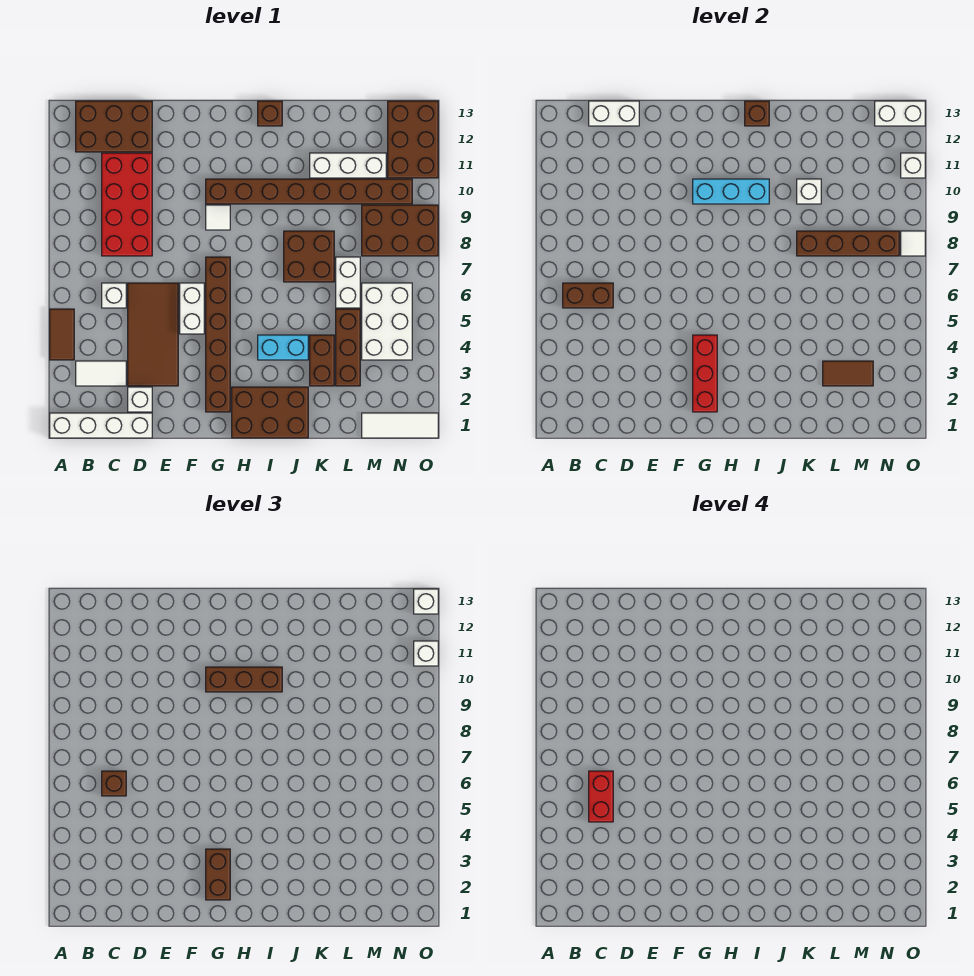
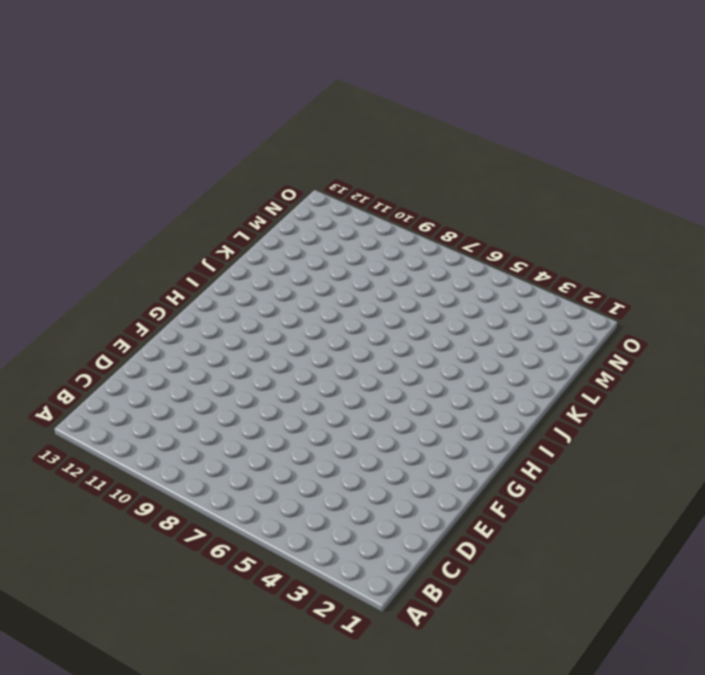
none -> white 1x4 brick [50,413,152,438]
none -> brown 1x2 tile [50,309,74,360]
none -> white 1x2 tile [76,361,126,386]
none -> brown 2x3 brick [76,101,152,152]

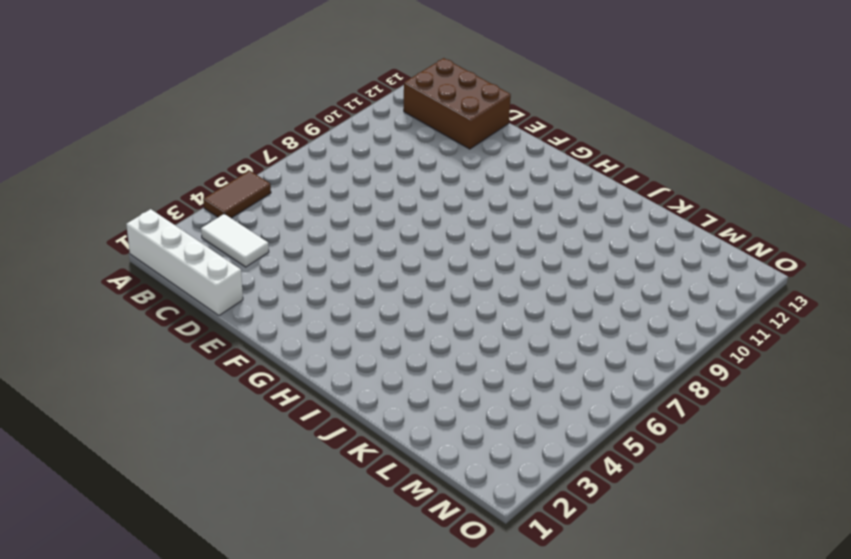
none -> white 1x1 brick [102,283,126,308]
none -> red 2x4 brick [102,153,152,256]
none -> white 1x1 brick [128,387,152,412]
none -> brown 2x4 tile [128,283,178,386]

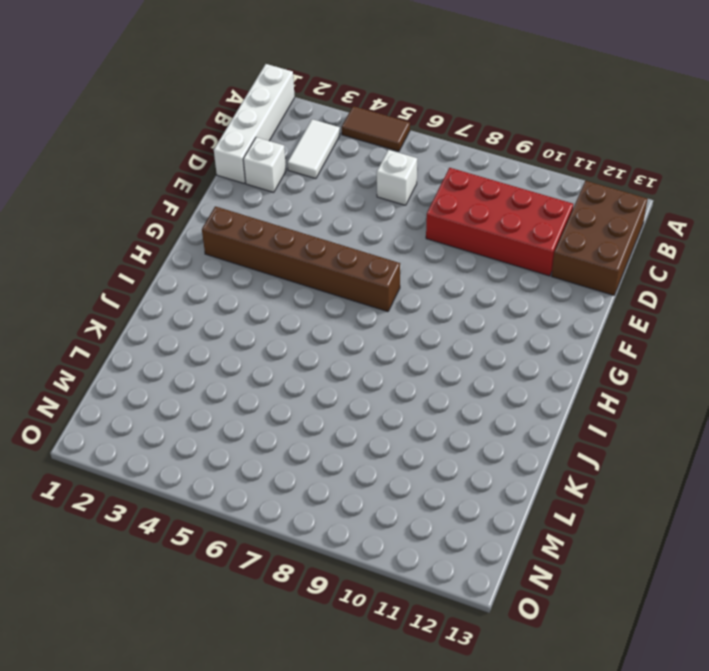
none -> brown 2x4 tile [128,283,178,386]
none -> white 1x2 brick [180,283,204,334]
none -> white 1x1 tile [206,205,230,230]
none -> brown 1x8 brick [206,179,412,204]

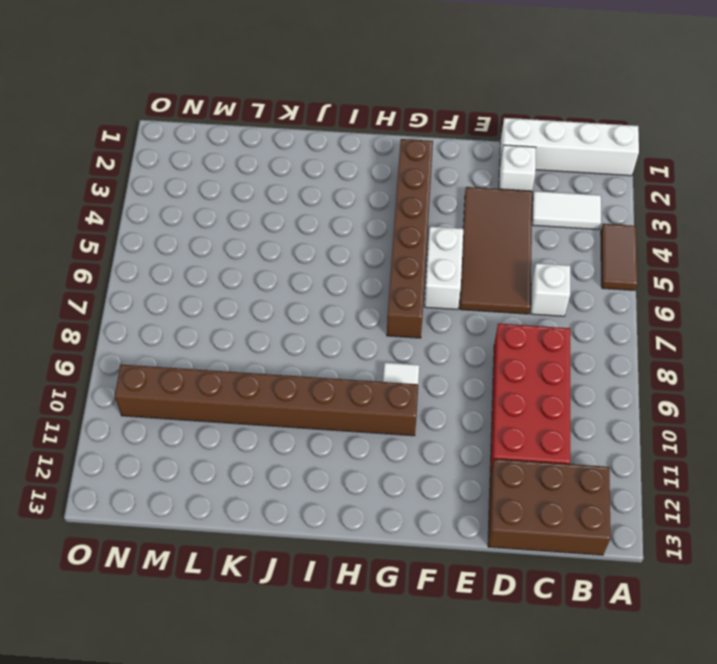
none -> brown 2x3 brick [232,387,308,438]
none -> cyan 1x2 brick [258,335,308,360]
none -> brown 1x1 brick [258,101,282,126]
none -> brown 2x2 brick [284,231,334,282]

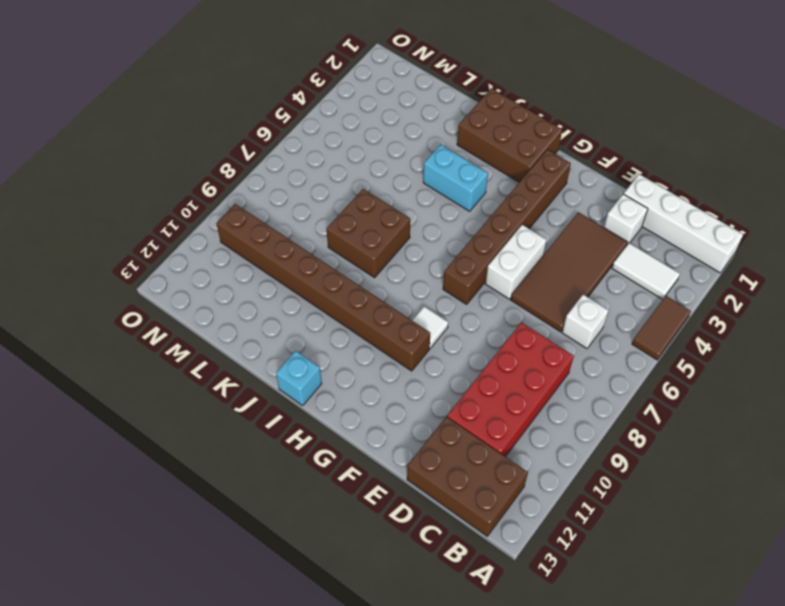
cyan 1x1 brick [276,351,322,406] -> brown 1x1 brick [258,101,282,126]
none -> brown 1x2 brick [310,335,334,386]
none -> white 1x3 brick [310,153,386,178]
none -> brown 1x3 brick [336,309,360,386]
none -> white 1x2 brick [336,257,360,308]

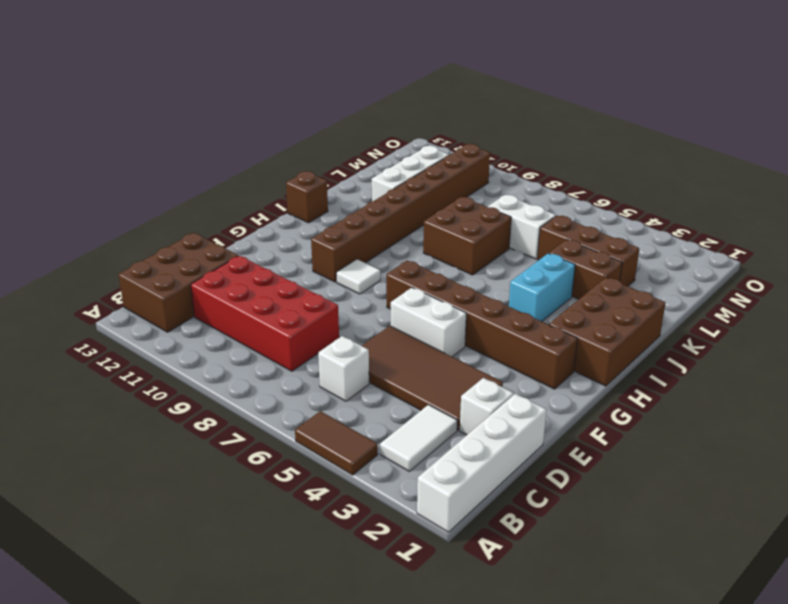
none -> white 1x3 tile [362,413,438,438]
none -> white 2x3 brick [362,283,412,360]
none -> brown 2x3 brick [362,205,438,256]
none -> brown 2x3 brick [388,101,438,178]

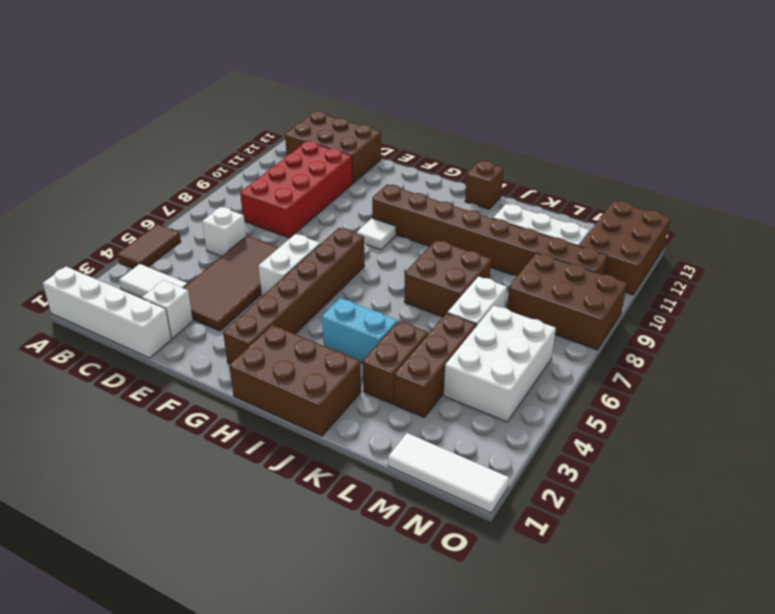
none -> brown 1x2 brick [563,283,613,308]
none -> white 1x2 brick [589,101,639,126]
none -> red 1x3 brick [693,335,717,412]
none -> cyan 1x3 brick [693,179,769,204]

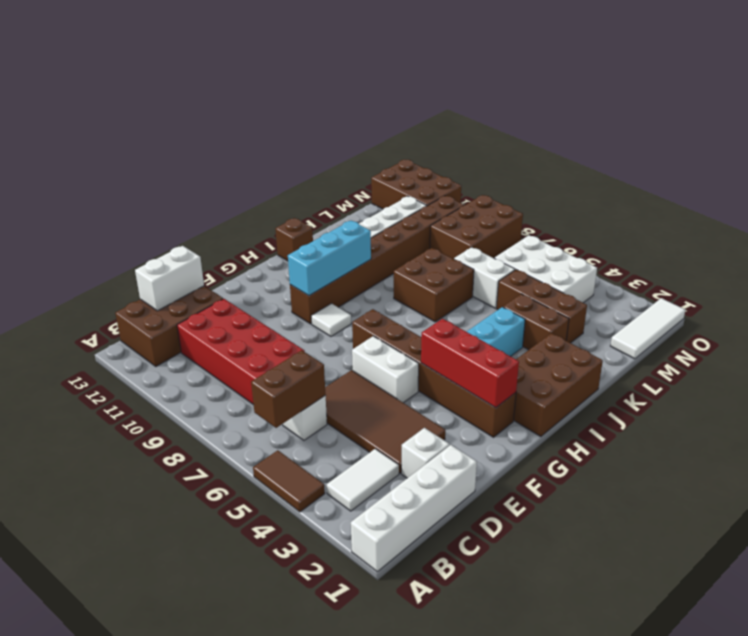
none -> brown 1x1 brick [745,101,769,126]
none -> brown 1x4 brick [797,231,899,256]
none -> white 1x1 brick [797,179,821,204]
none -> brown 1x2 tile [823,361,873,386]

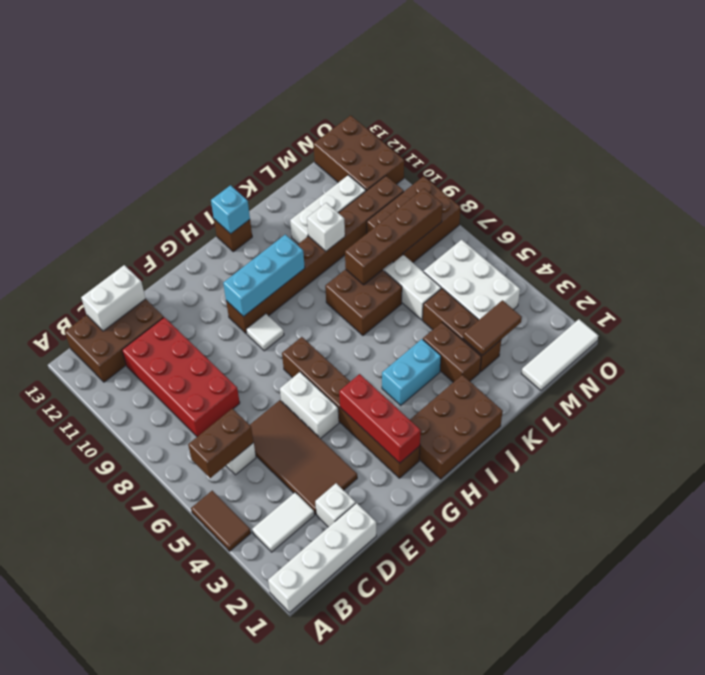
cyan 1x1 brick [211,185,250,234] -> brown 1x1 brick [745,101,769,126]
none -> white 1x2 brick [875,101,925,126]
none -> white 1x1 tile [901,231,925,256]
none -> white 1x1 brick [901,153,925,178]
none -> brown 1x1 brick [102,771,126,796]

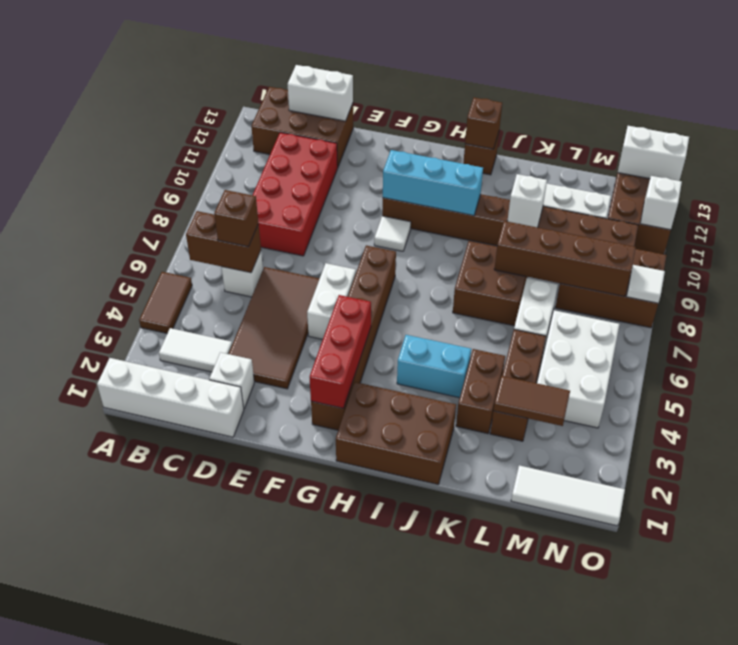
none -> brown 1x2 brick [206,849,230,900]
none -> brown 1x3 brick [206,667,282,692]
none -> white 1x1 brick [414,641,438,666]
none -> white 1x1 brick [414,589,438,614]

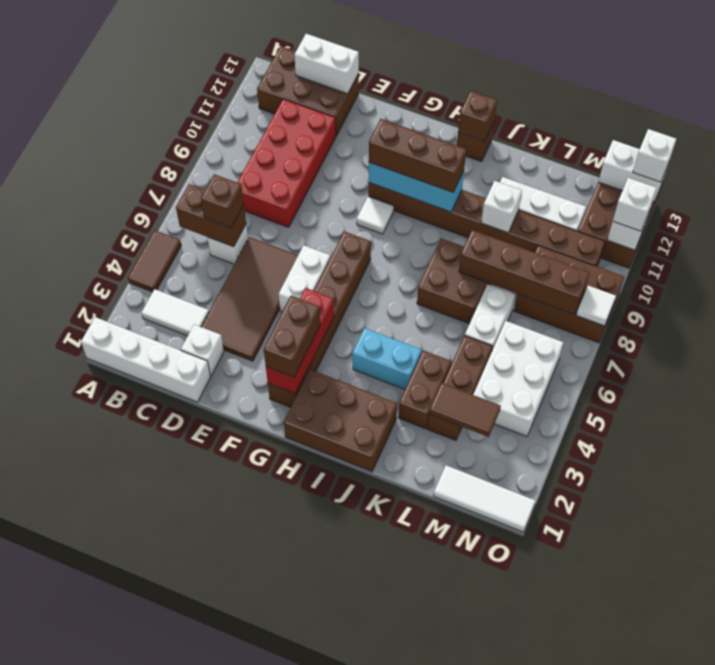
none -> red 1x2 brick [589,771,613,822]

